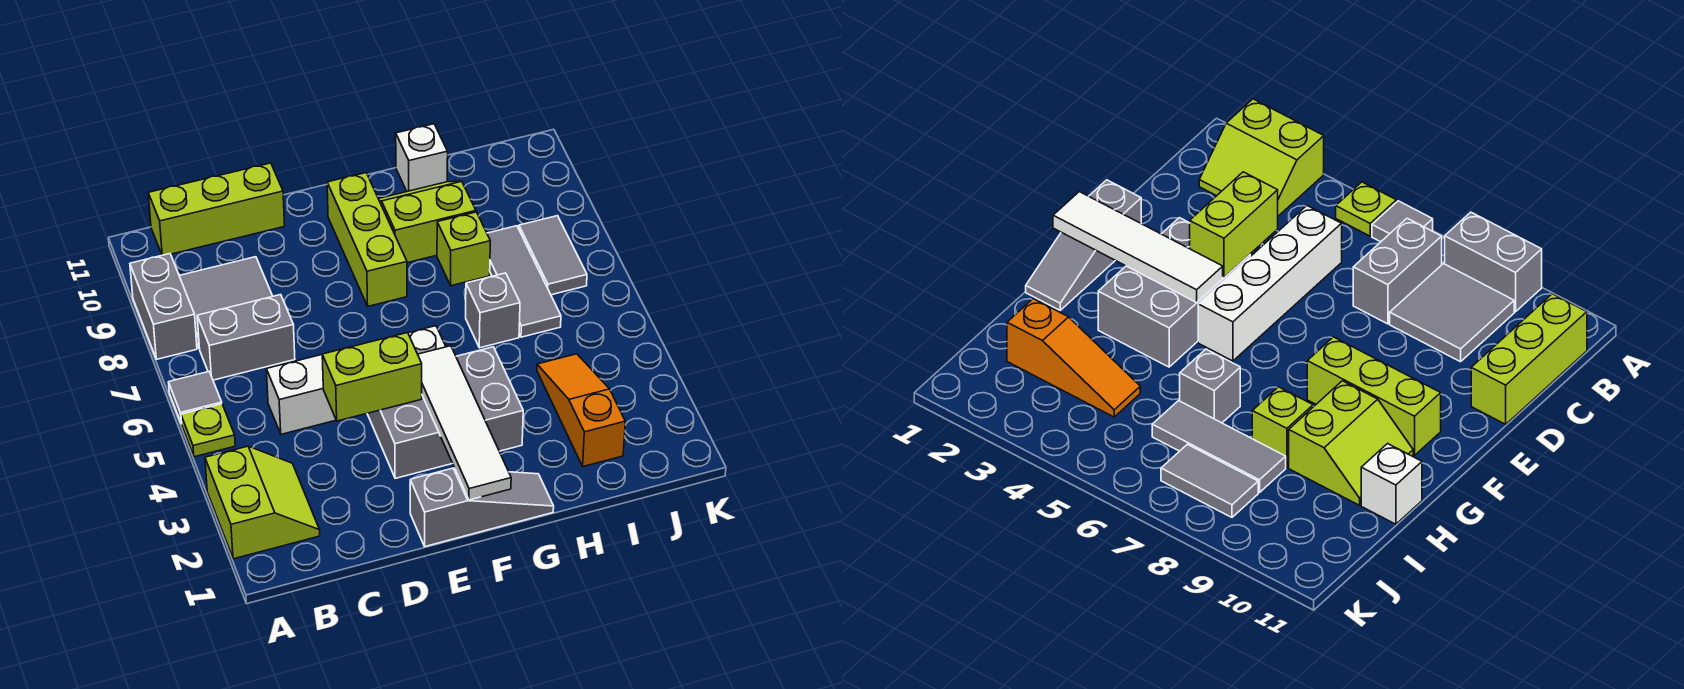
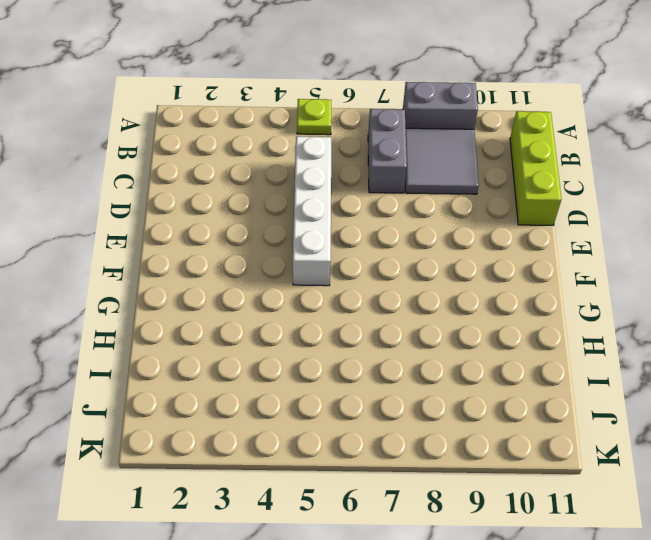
none -> lime 2x2 slope [205,446,320,559]
none -> grey 1x1 tile [168,372,222,424]
none -> grey 1x3 slope [410,468,554,546]

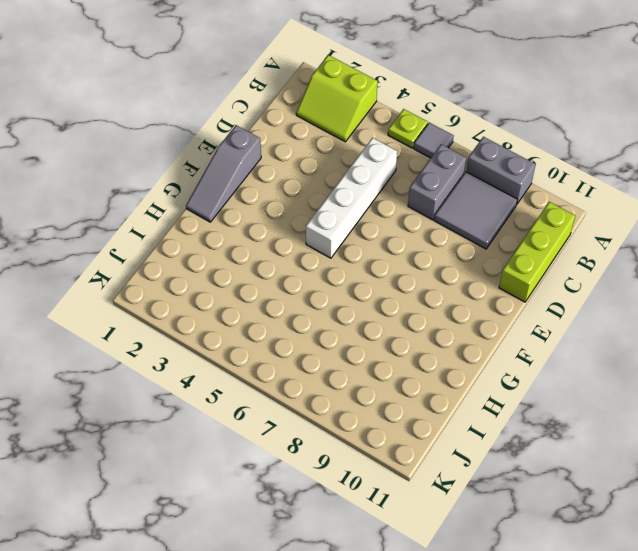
none -> grey 2x3 brick [367,347,523,478]
none -> lime 1x3 brick [327,173,407,306]
none -> lime 2x2 slope [379,181,476,263]

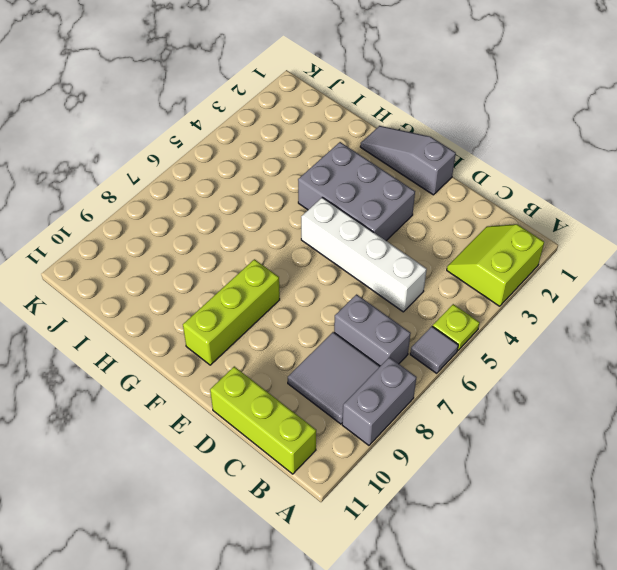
none -> lime 2x2 slope [379,181,476,263]
none -> grey 1x1 brick [466,273,520,348]
none -> lime 1x1 brick [437,212,490,286]

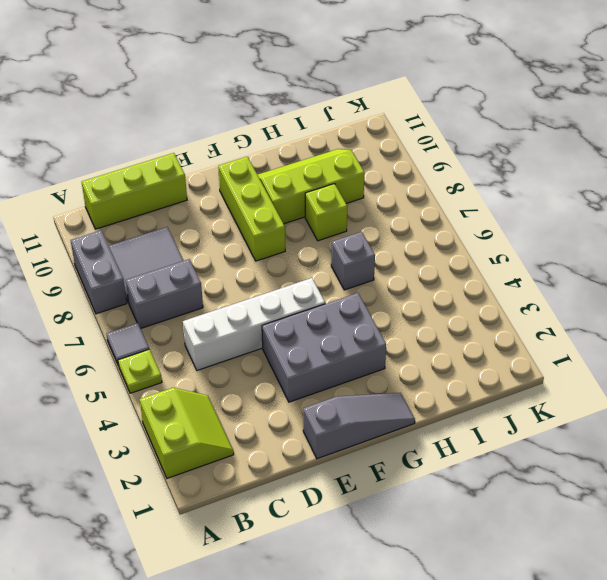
lime 2x3 slope [257,149,365,224] -> lime 2x2 slope [379,181,476,263]
none -> white 1x1 brick [396,124,448,191]
none -> orange 1x3 slope [537,354,625,467]
none -> grey 1x3 tile [487,226,561,337]

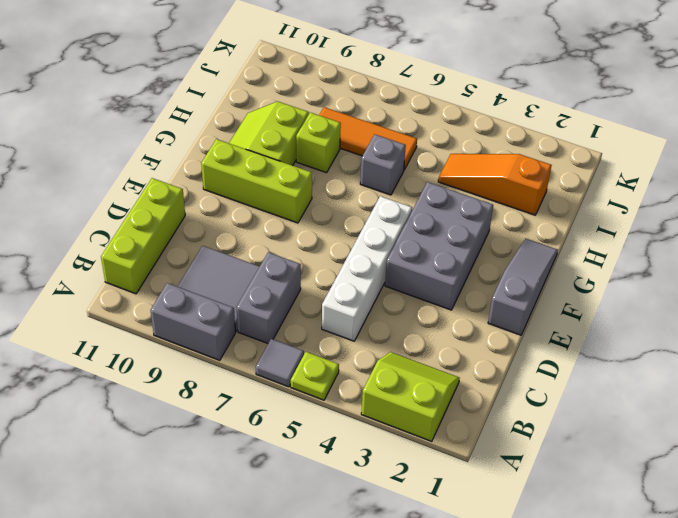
orange 1x3 tile [319,107,417,170] -> grey 1x3 tile [487,226,561,337]
none -> white 1x1 brick [396,124,448,191]
none -> grey 1x2 tile [519,216,587,295]
none -> lime 1x2 brick [322,333,422,421]

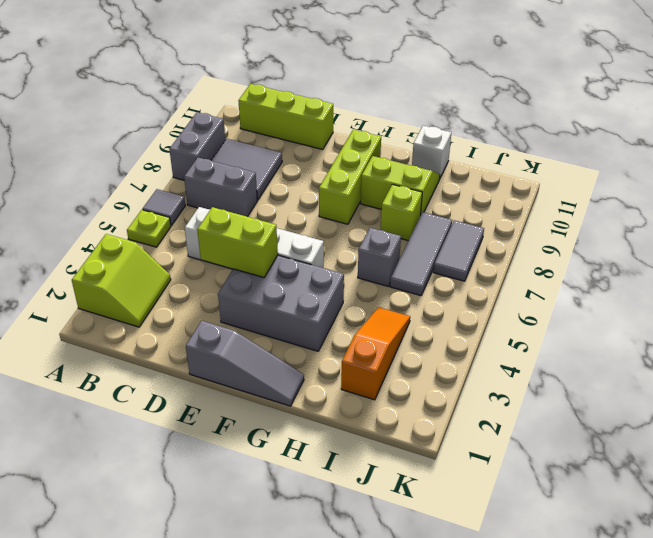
none -> white 1x4 tile [418,346,511,500]

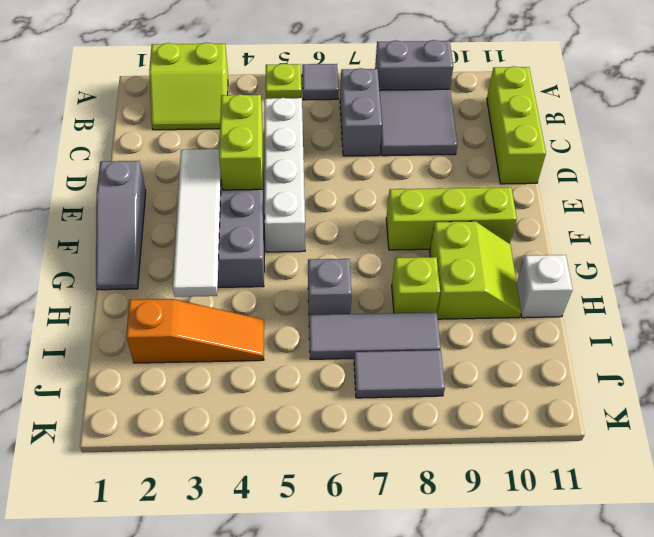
white 1x4 tile [173,149,221,297] -> white 1x4 tile turned to [418,346,511,500]

